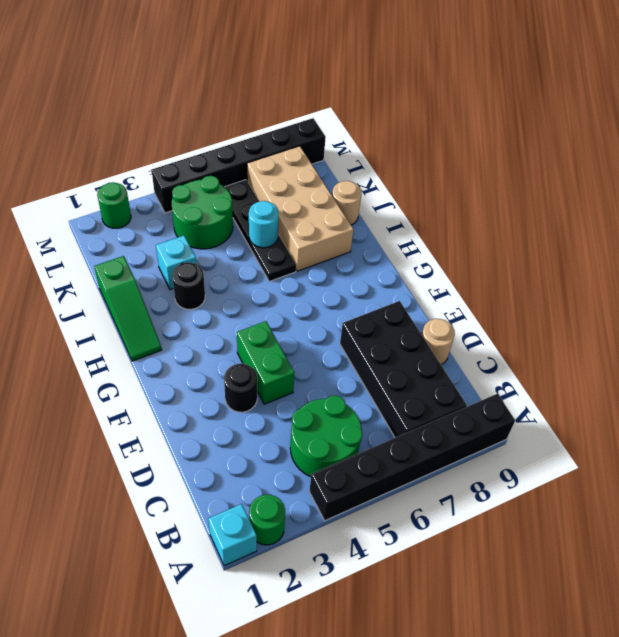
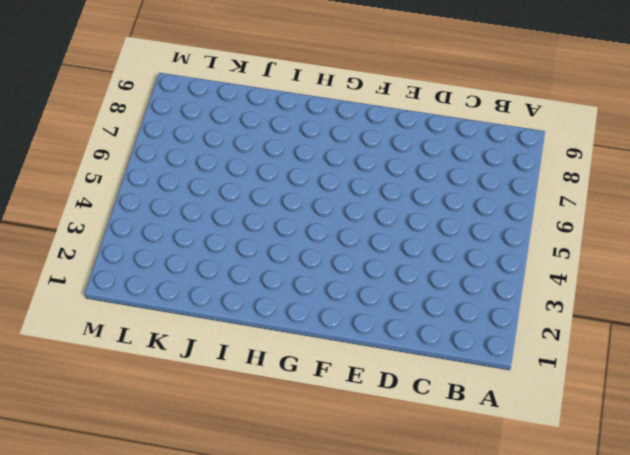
none -> cyan 1x1 brick [208,504,257,566]
none -> green 1x1 round brick [249,495,285,545]
none -> black 1x6 brick [309,394,515,521]

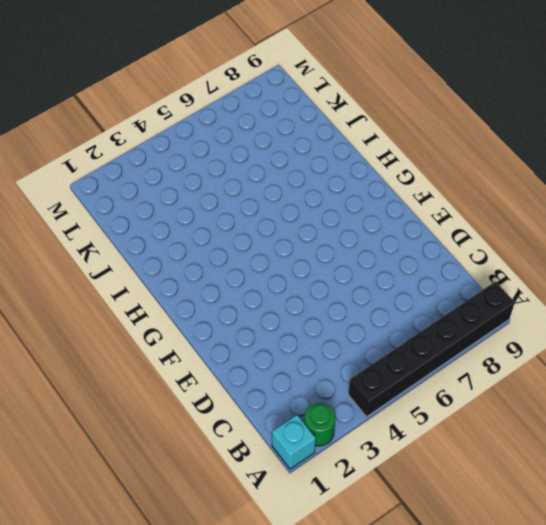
none -> green 2x2 round brick [290,395,362,477]
none -> black 2x4 brick [340,301,467,438]
none -> tan 1x1 round brick [422,319,455,365]

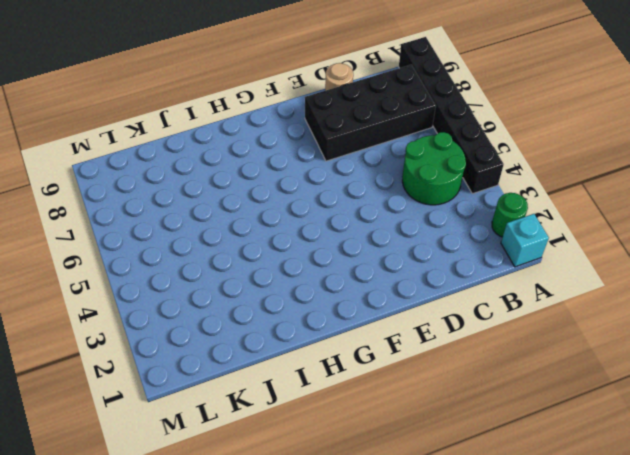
none -> black 1x1 round brick [224,364,257,412]
none -> green 1x2 brick [237,321,294,404]
none -> green 1x3 slope [94,256,162,361]

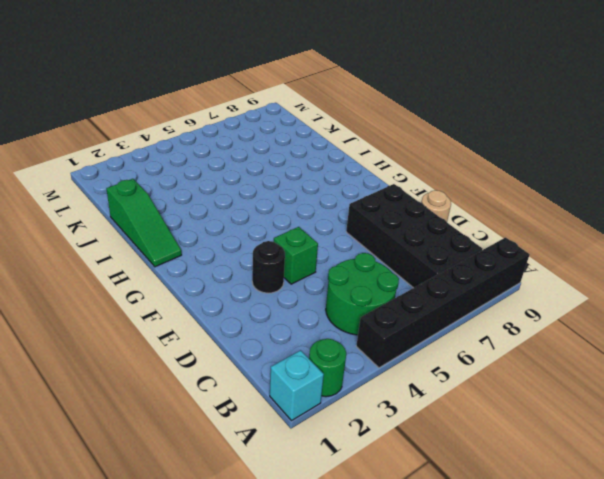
green 1x1 brick [273,227,318,284] -> green 1x2 brick [237,321,294,404]
none -> black 1x1 round brick [172,262,205,309]
none -> black 1x4 plate [225,180,296,282]
none -> tan 2x4 brick [247,146,353,271]

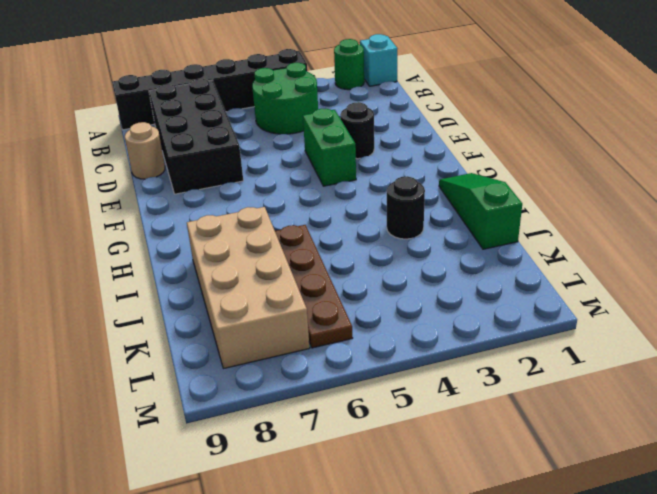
brown 1x4 plate [275,225,353,348] -> black 1x4 plate [225,180,296,282]
none -> cyan 1x1 brick [156,236,196,290]
none -> tan 1x1 round brick [332,181,361,225]
none -> green 2x2 round brick [172,176,233,249]

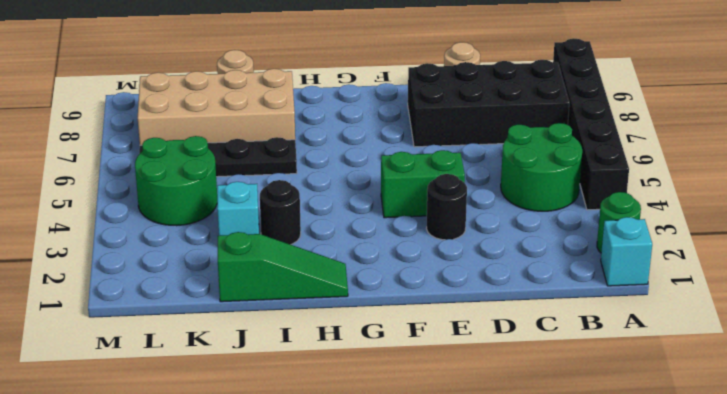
none -> green 1x1 round brick [97,182,131,228]
none -> black 1x6 brick [152,118,326,213]
none -> cyan 1x1 round brick [249,201,279,248]

